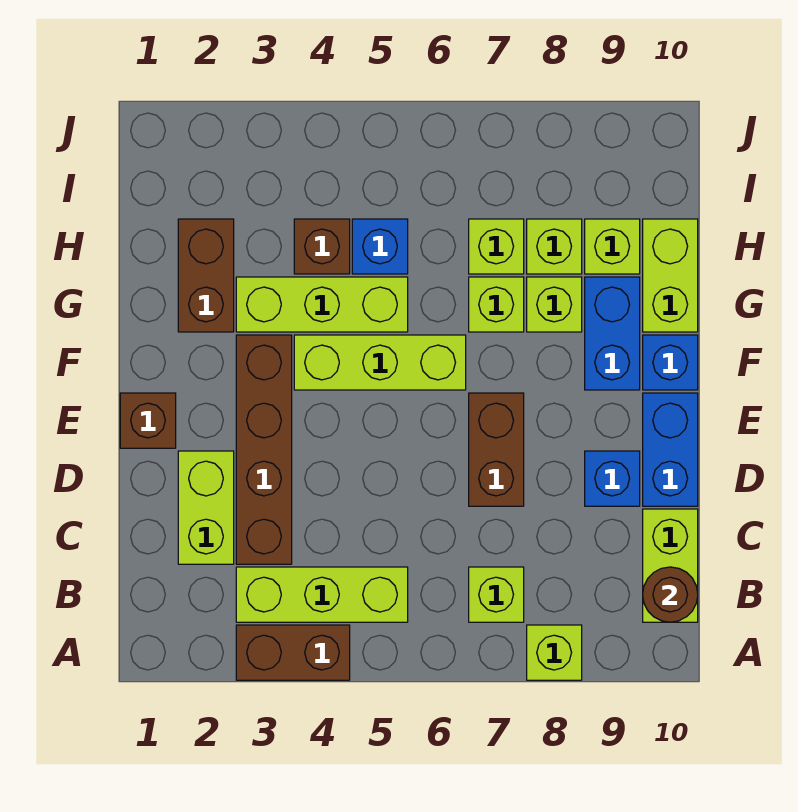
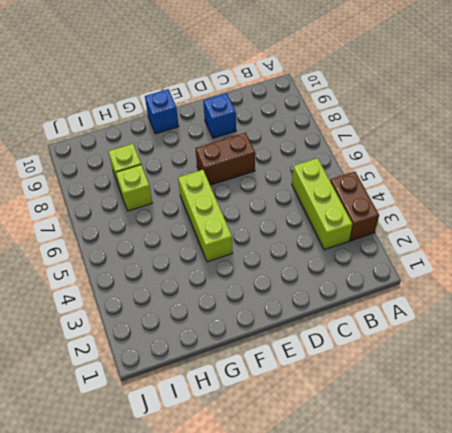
none -> lime 1x1 brick [527,625,582,680]
none -> lime 1x1 brick [469,567,524,622]
none -> lime 1x2 brick [643,509,698,622]

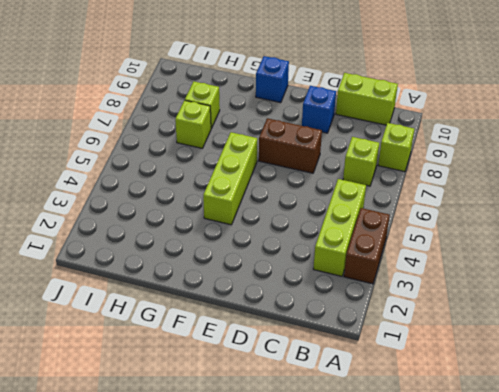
none -> lime 1x2 brick [178,451,234,564]
none -> brown 1x4 brick [236,335,292,564]
none -> blue 1x2 brick [643,393,698,506]

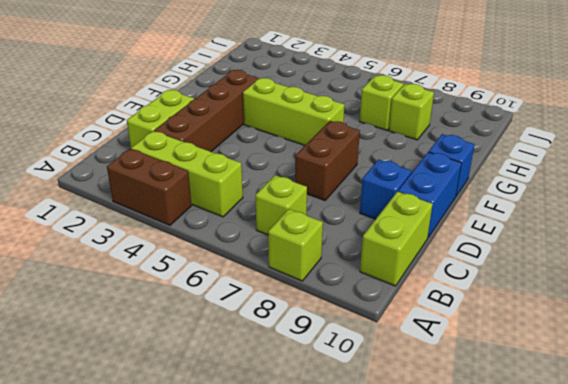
none -> brown 1x1 brick [120,393,176,448]
none -> blue 1x2 brick [585,277,640,390]
none -> brown 1x2 brick [178,219,234,332]

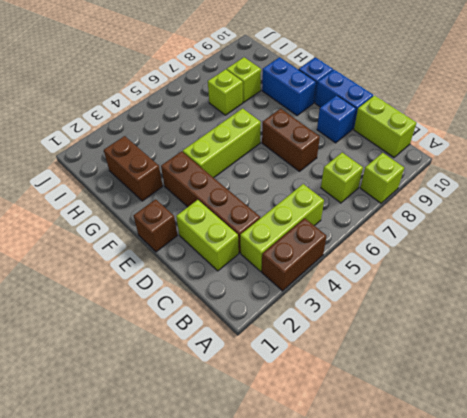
none -> lime 1x3 brick [236,277,408,332]
none -> lime 1x1 brick [469,277,524,332]
none -> lime 1x1 brick [527,277,582,332]

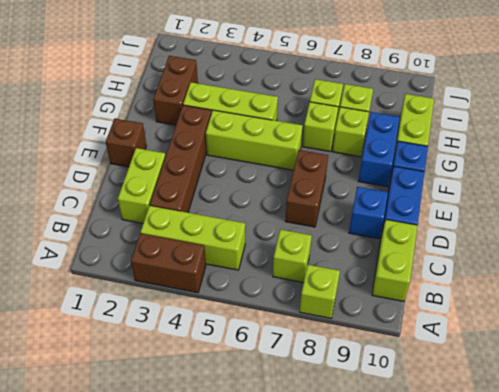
none -> brown 1x1 brick [294,219,350,274]
none -> blue 1x1 brick [352,219,408,274]
none -> lime 1x1 brick [585,219,640,274]

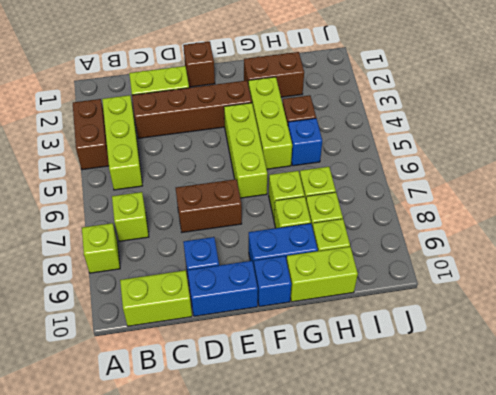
none -> brown 1x1 round brick [643,567,698,622]

